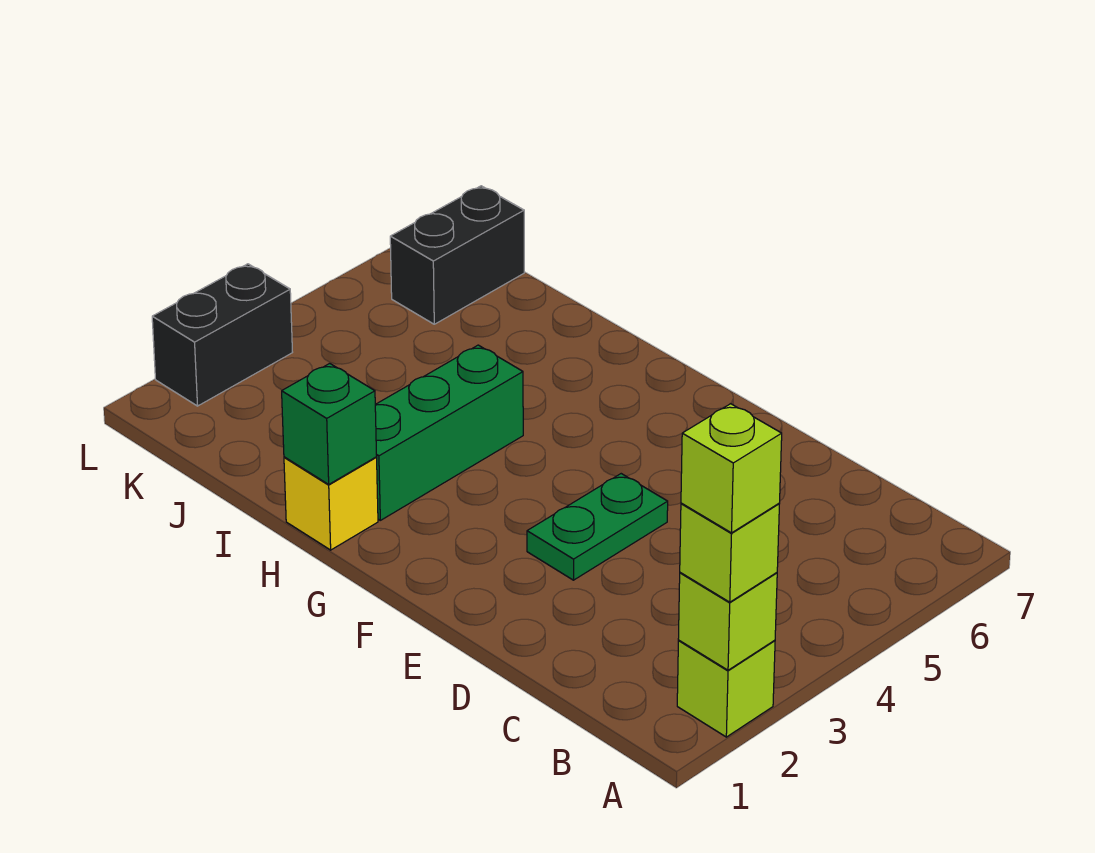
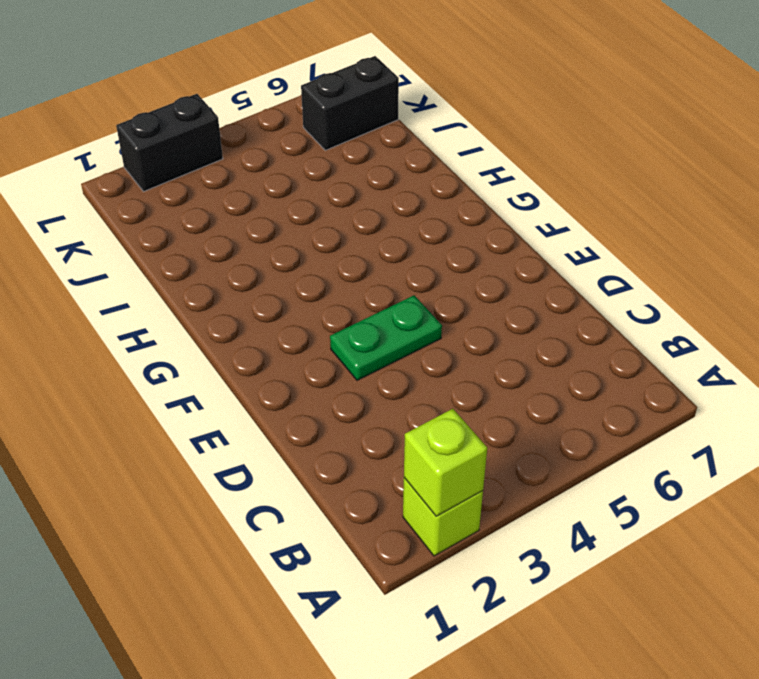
none -> yellow 1x1 brick [284,457,378,550]
none -> green 1x3 brick [375,345,523,520]

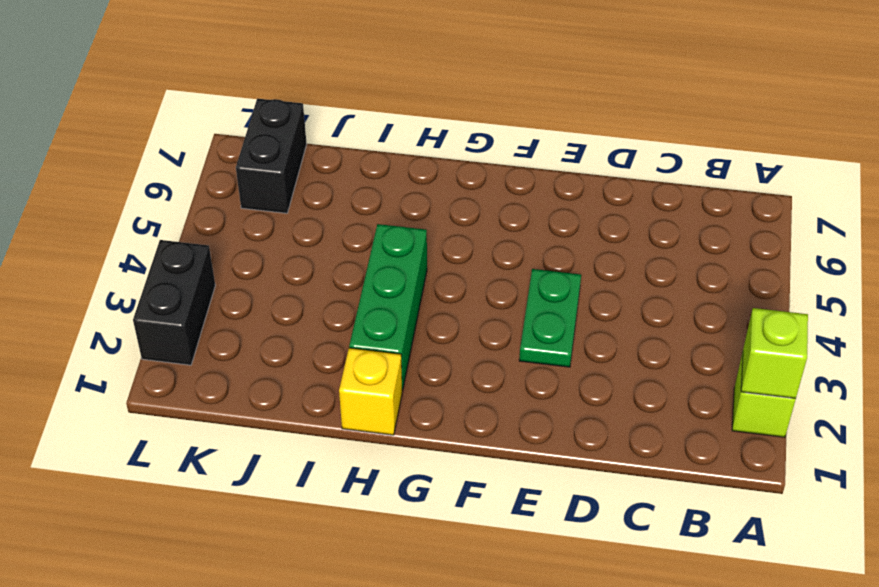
none -> green 1x1 brick [282,364,377,484]
none -> lime 1x1 brick [680,503,779,602]

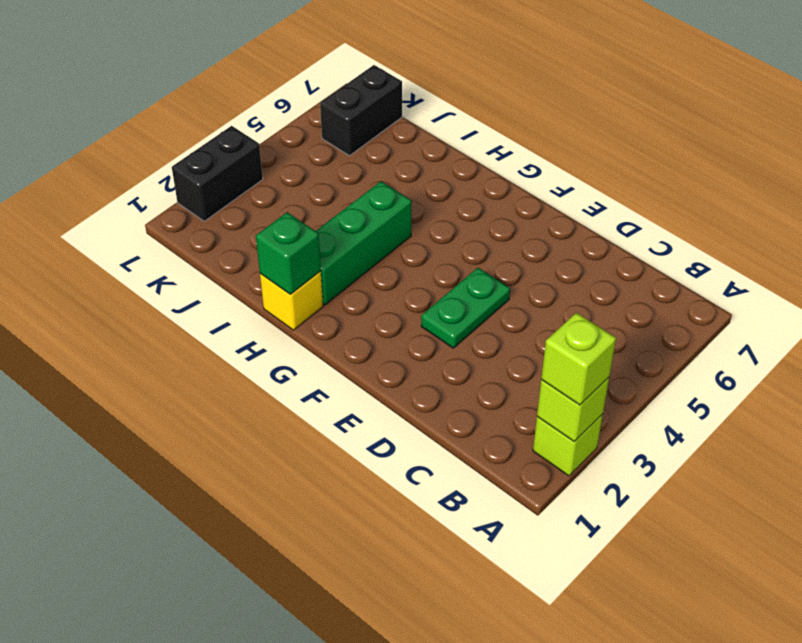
none -> lime 1x1 brick [681,404,782,533]

